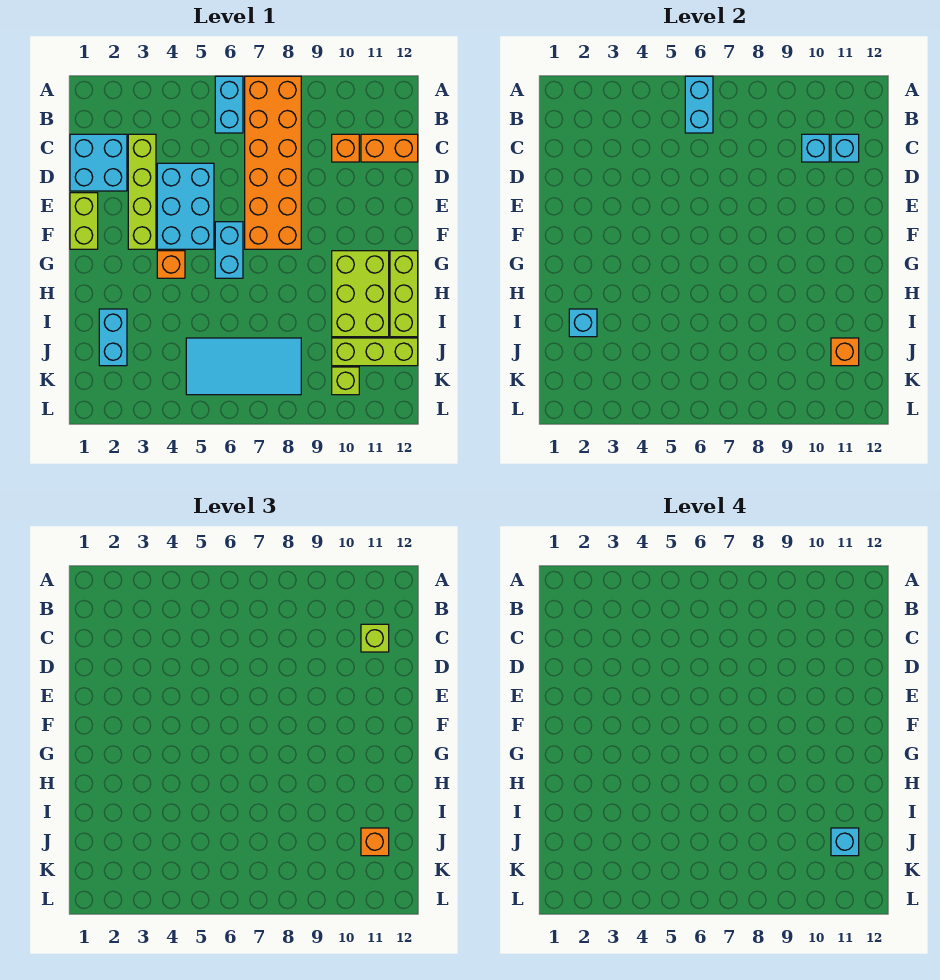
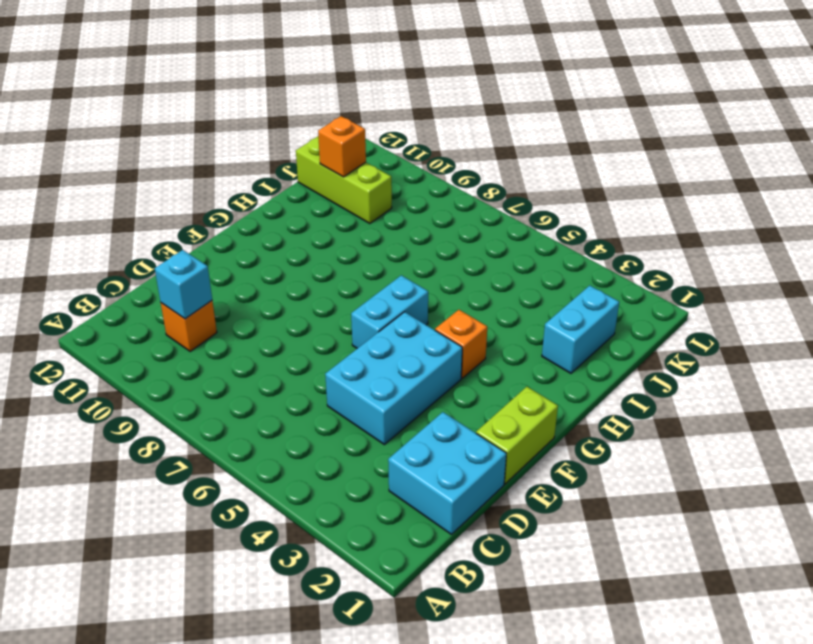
none -> cyan 1x2 brick [215,76,243,133]
none -> orange 2x6 brick [245,76,301,249]
none -> lime 1x4 brick [128,134,156,249]

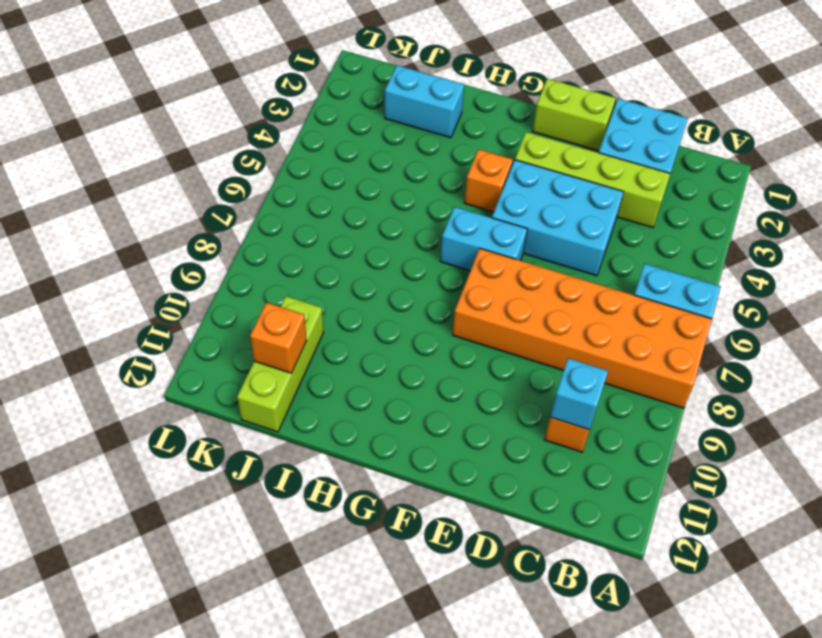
none -> orange 1x2 brick [361,134,418,162]
none -> lime 2x3 brick [332,251,389,337]
none -> lime 1x3 brick [390,251,418,337]

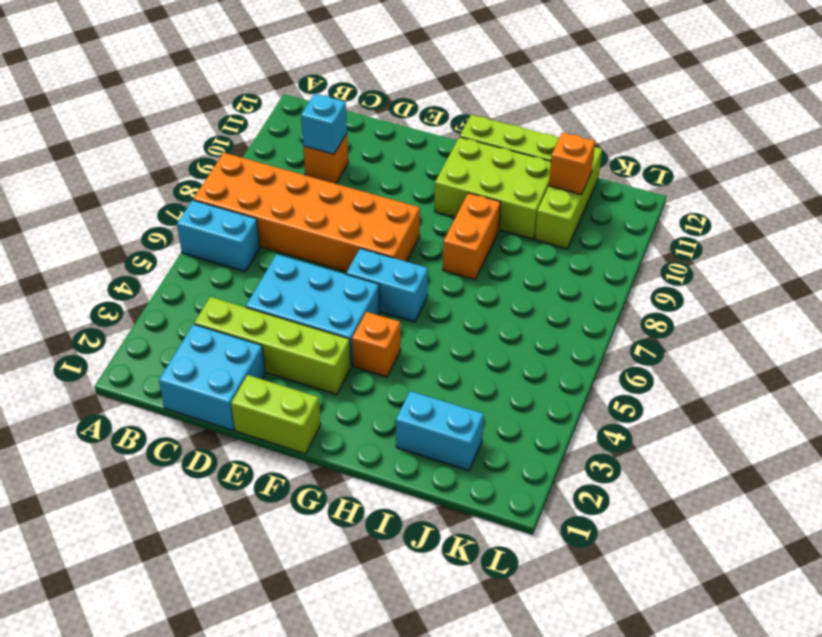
orange 1x2 brick [443,193,501,280] -> orange 1x2 brick moved to [361,134,418,162]
none -> cyan 2x4 tile [186,338,301,395]
none -> lime 1x1 brick [332,367,359,395]
none -> cyan 1x2 brick [685,76,713,133]

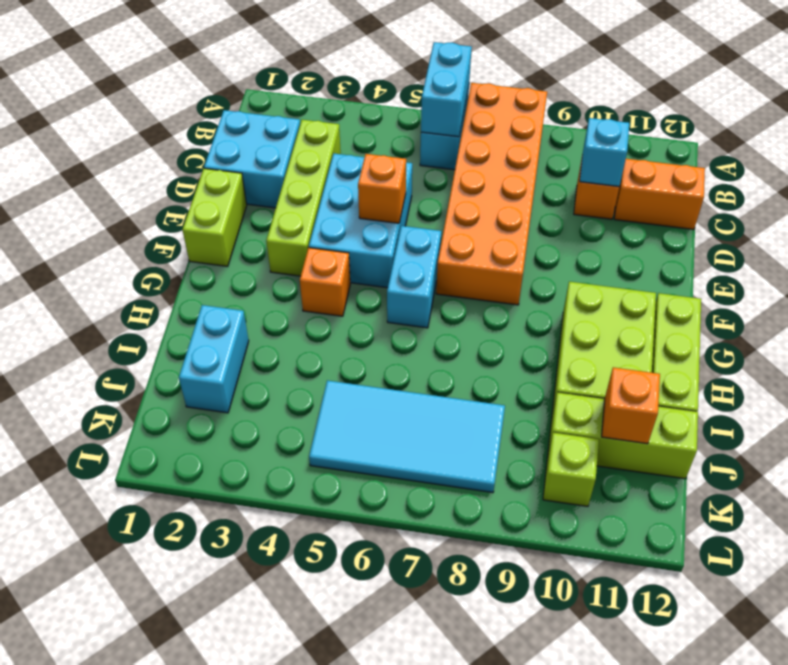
orange 1x1 brick [358,154,406,223] -> orange 1x1 brick moved to [361,828,389,856]
none -> cyan 1x1 brick [831,134,859,162]
none -> cyan 1x1 brick [569,309,597,337]
none -> lime 1x1 brick [361,624,389,652]

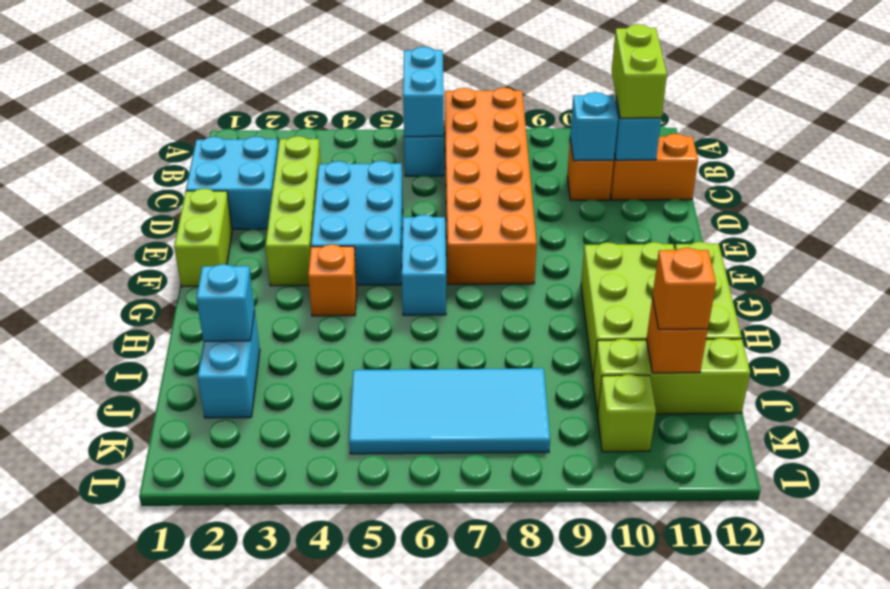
lime 1x2 brick [612,24,667,118] -> lime 1x1 brick [361,624,389,652]
none -> cyan 1x1 brick [831,828,859,856]

